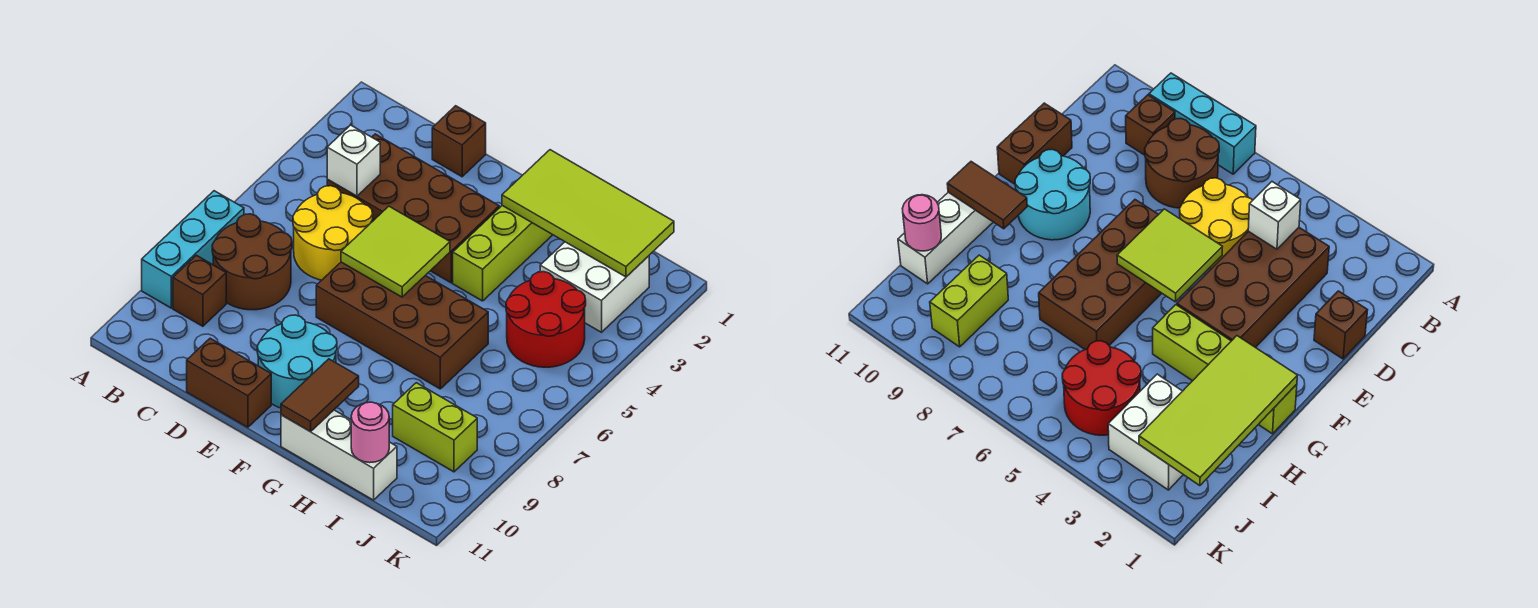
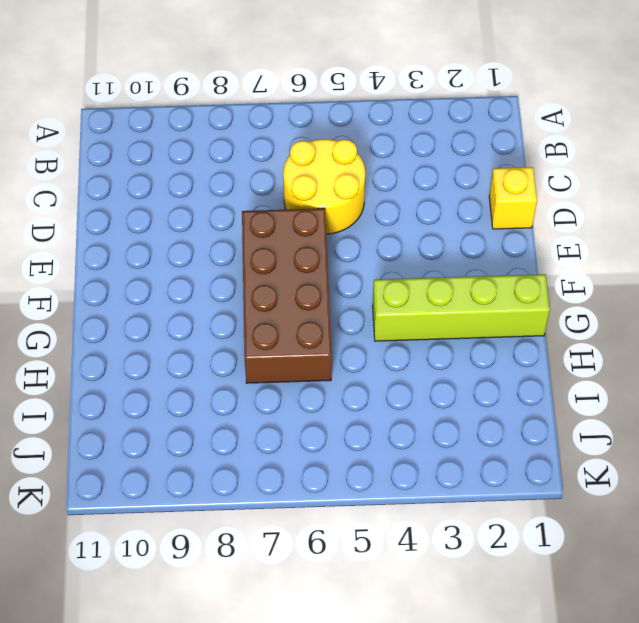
yellow 1x1 brick [489,167,537,229] -> brown 1x1 brick [432,106,486,177]
none -> cyan 1x3 brick [142,191,244,308]
none -> brown 2x2 round brick [212,214,292,310]
none -> brown 1x1 brick [173,255,226,326]

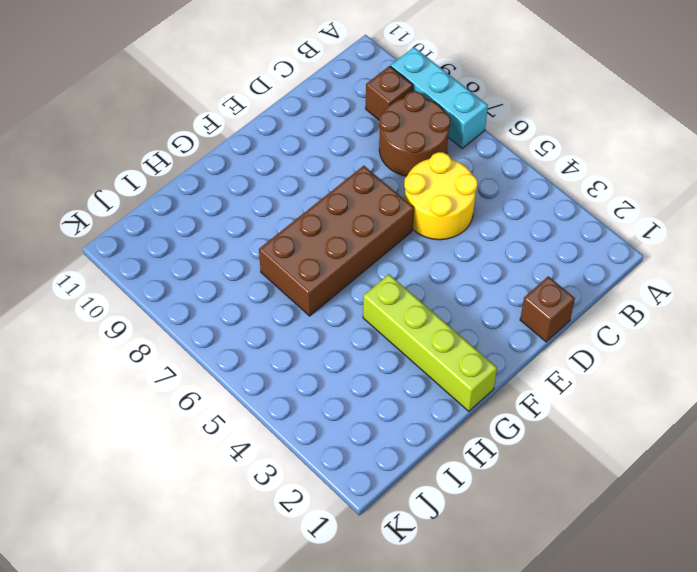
none -> brown 2x4 brick [327,134,499,283]
none -> brown 1x2 brick [187,338,271,427]
none -> cyan 2x2 round brick [257,315,337,408]

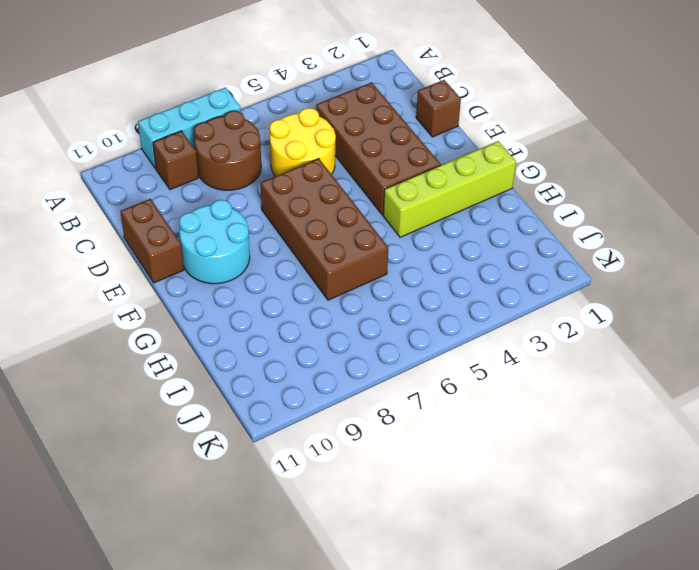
none -> white 1x3 brick [281,410,397,500]
none -> white 2x2 brick [540,242,649,332]
none -> red 2x2 round brick [506,272,586,367]

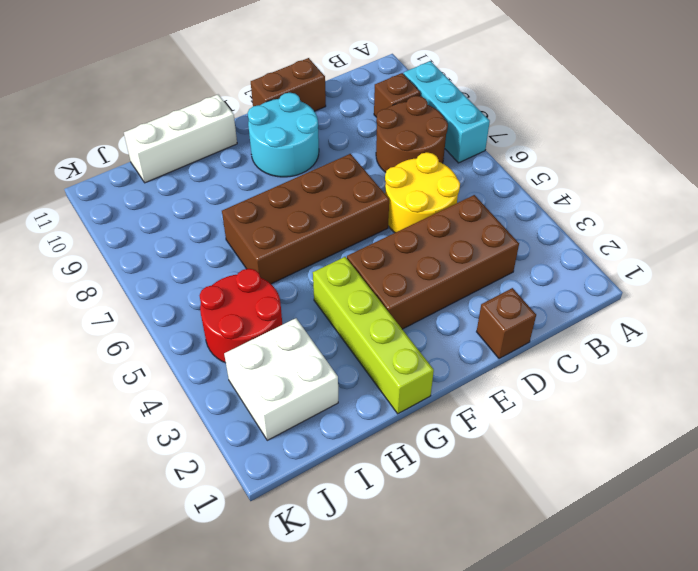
none -> lime 1x2 brick [393,383,477,472]
none -> white 1x1 brick [327,125,380,196]
none -> lime 2x2 tile [341,206,450,297]

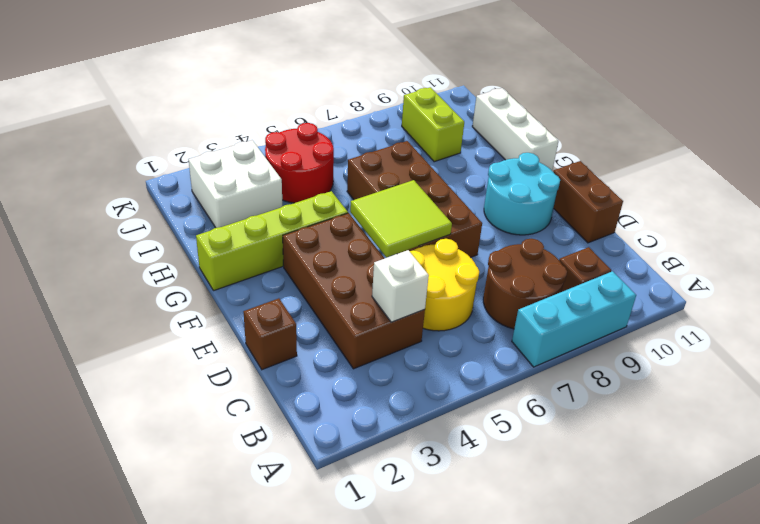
none -> lime 2x4 tile [502,150,674,277]
none -> brown 1x2 tile [281,359,359,432]
none -> pink 1x1 round brick [351,402,389,463]

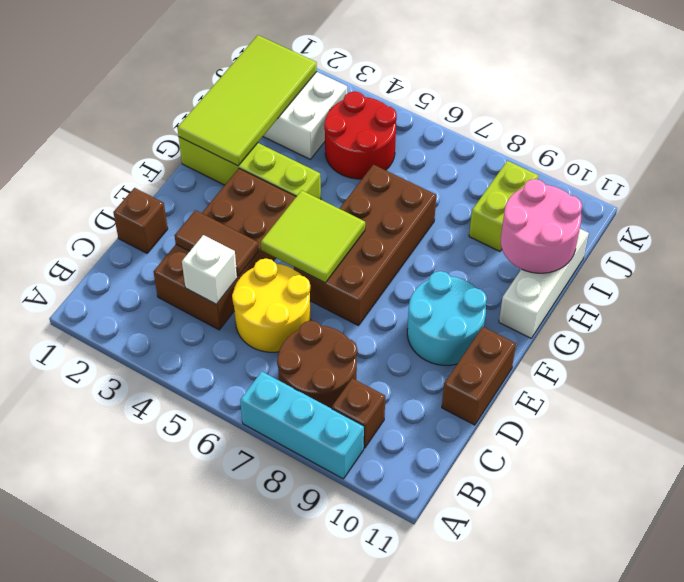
brown 1x2 tile [175,210,259,276] -> brown 1x2 tile moved to [281,359,359,432]
pink 2x2 round brick [501,179,582,273] -> pink 1x1 round brick [351,402,389,463]

